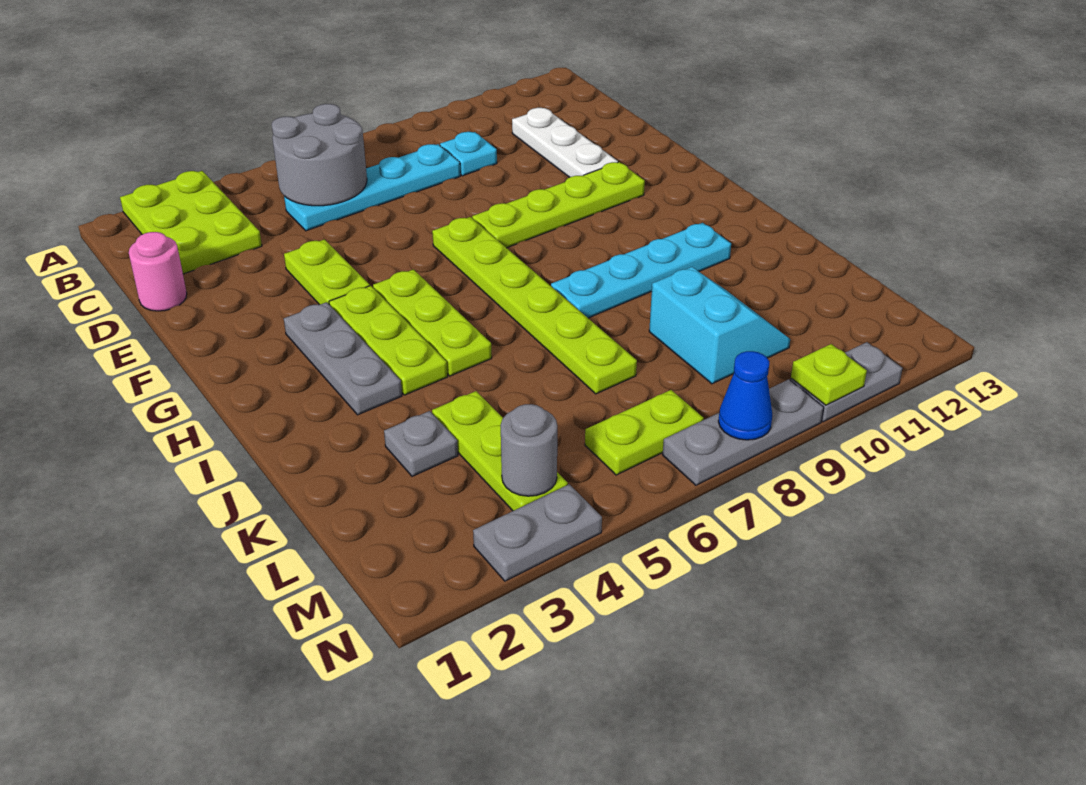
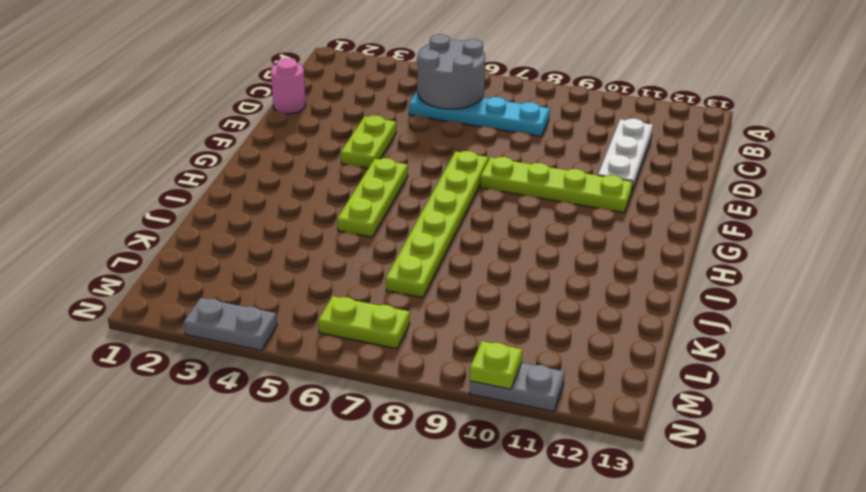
none -> lime 2x3 plate [120,171,262,274]
none -> cyan 1x1 plate [440,132,497,176]
none -> grey 1x3 plate [284,302,402,415]

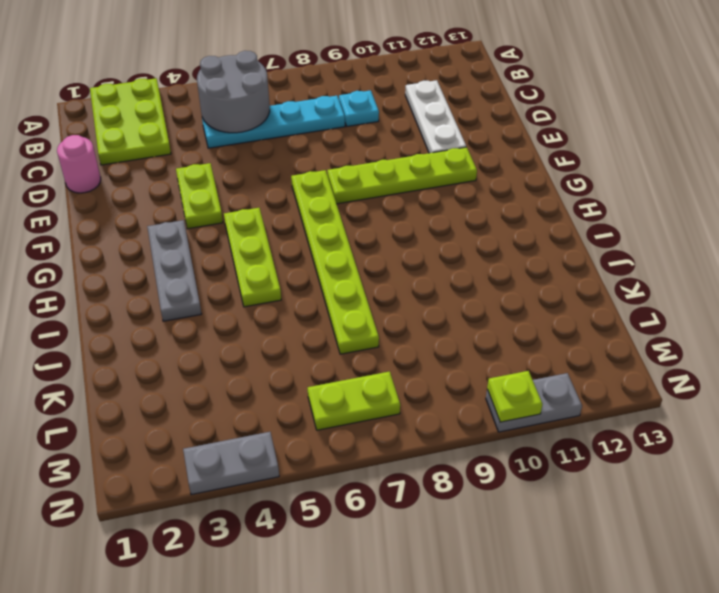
none -> lime 1x3 plate [329,286,448,395]
none -> cyan 1x4 plate [551,223,731,318]
none -> grey 1x1 plate [384,411,458,476]

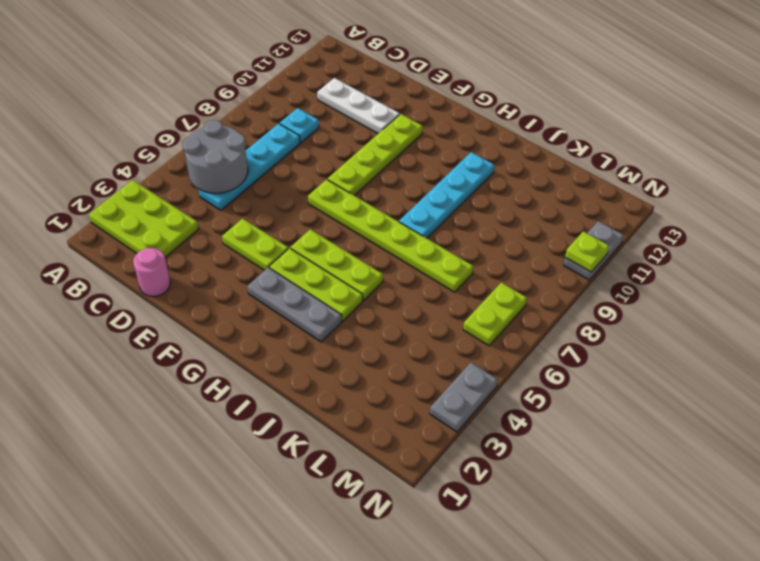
none -> grey 1x1 plate [384,411,458,476]
none -> lime 1x3 plate [432,391,568,511]
none -> cyan 2x2 slope [649,267,790,384]

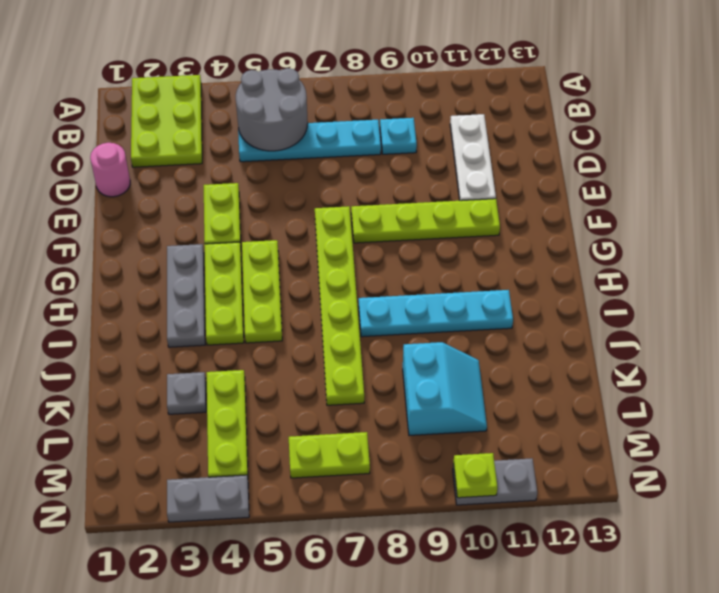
none -> grey 1x3 plate [663,380,824,485]
none -> grey 1x1 round brick [501,404,557,496]
none -> blue 1x1 cone [718,351,772,440]

